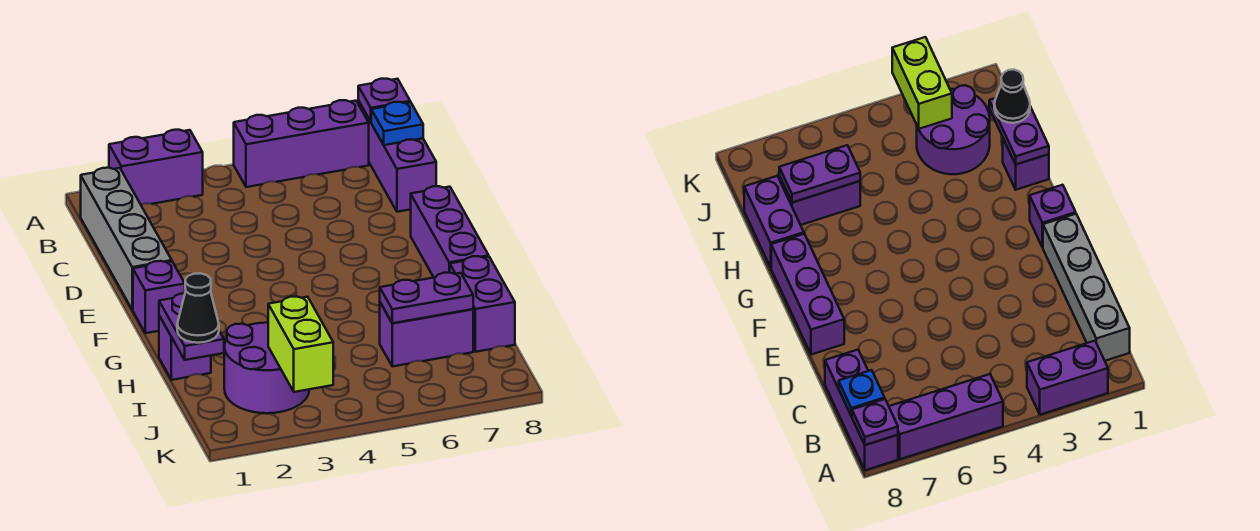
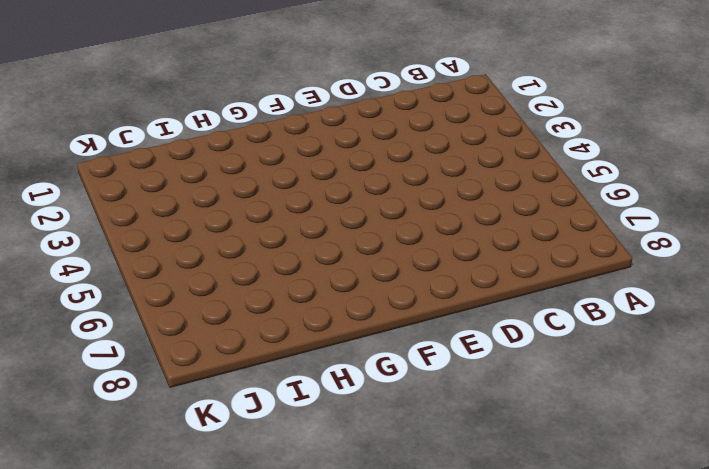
none -> purple 1x2 brick [109,130,203,205]
none -> purple 1x3 brick [234,100,369,187]
none -> purple 1x3 brick [358,100,436,212]

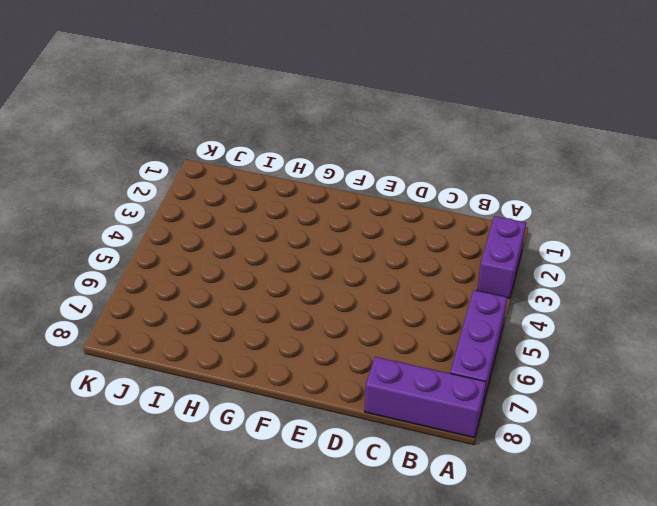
none -> grey 1x4 brick [81,168,172,310]
none -> purple 1x3 brick [411,186,489,277]
none -> purple 1x1 brick [133,261,185,333]

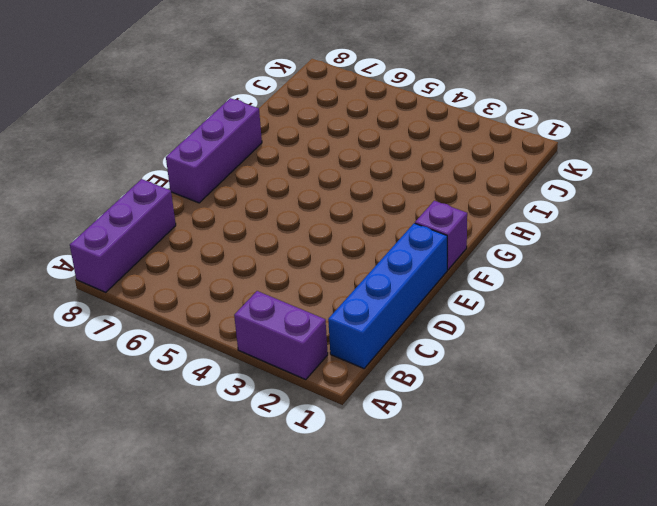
blue 1x4 brick [328,223,447,369] -> grey 1x4 brick [81,168,172,310]
none -> purple 1x3 brick [234,100,369,187]
none -> purple 1x1 brick [159,316,211,380]
none -> purple 1x2 brick [450,256,515,352]

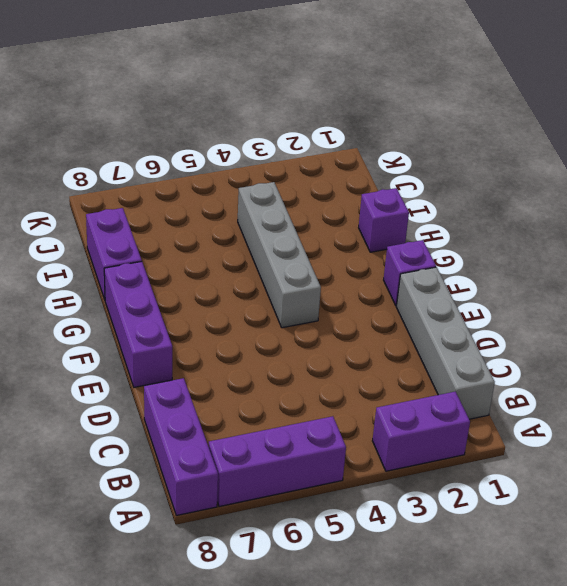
grey 1x4 brick [238,182,321,328] -> none
none -> purple 2x2 round brick [224,323,309,413]
none -> purple 1x2 brick [380,303,473,366]
none -> purple 1x1 plate [358,79,410,122]

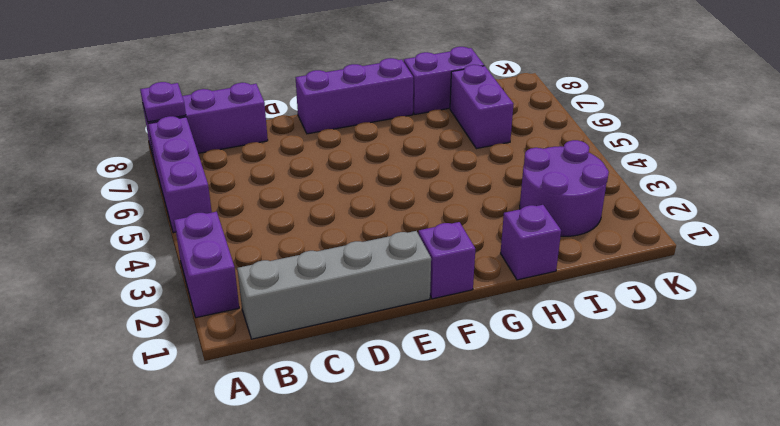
none -> blue 1x1 plate [371,102,423,145]
none -> purple 1x2 plate [159,293,224,360]
none -> purple 1x2 plate [380,272,473,323]

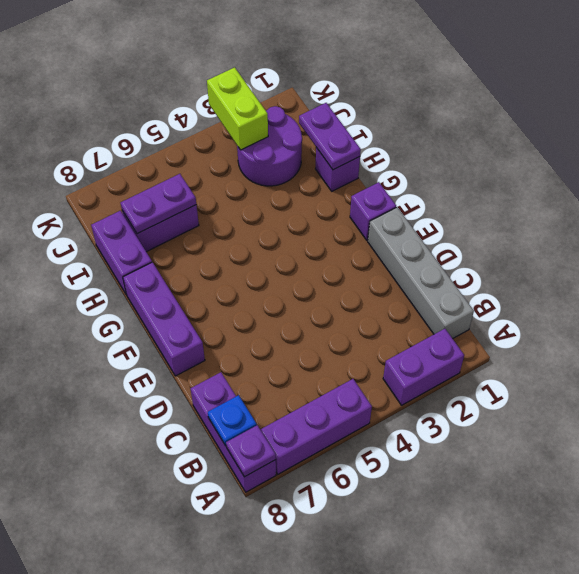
none -> black 1x1 cone [177,273,219,343]

